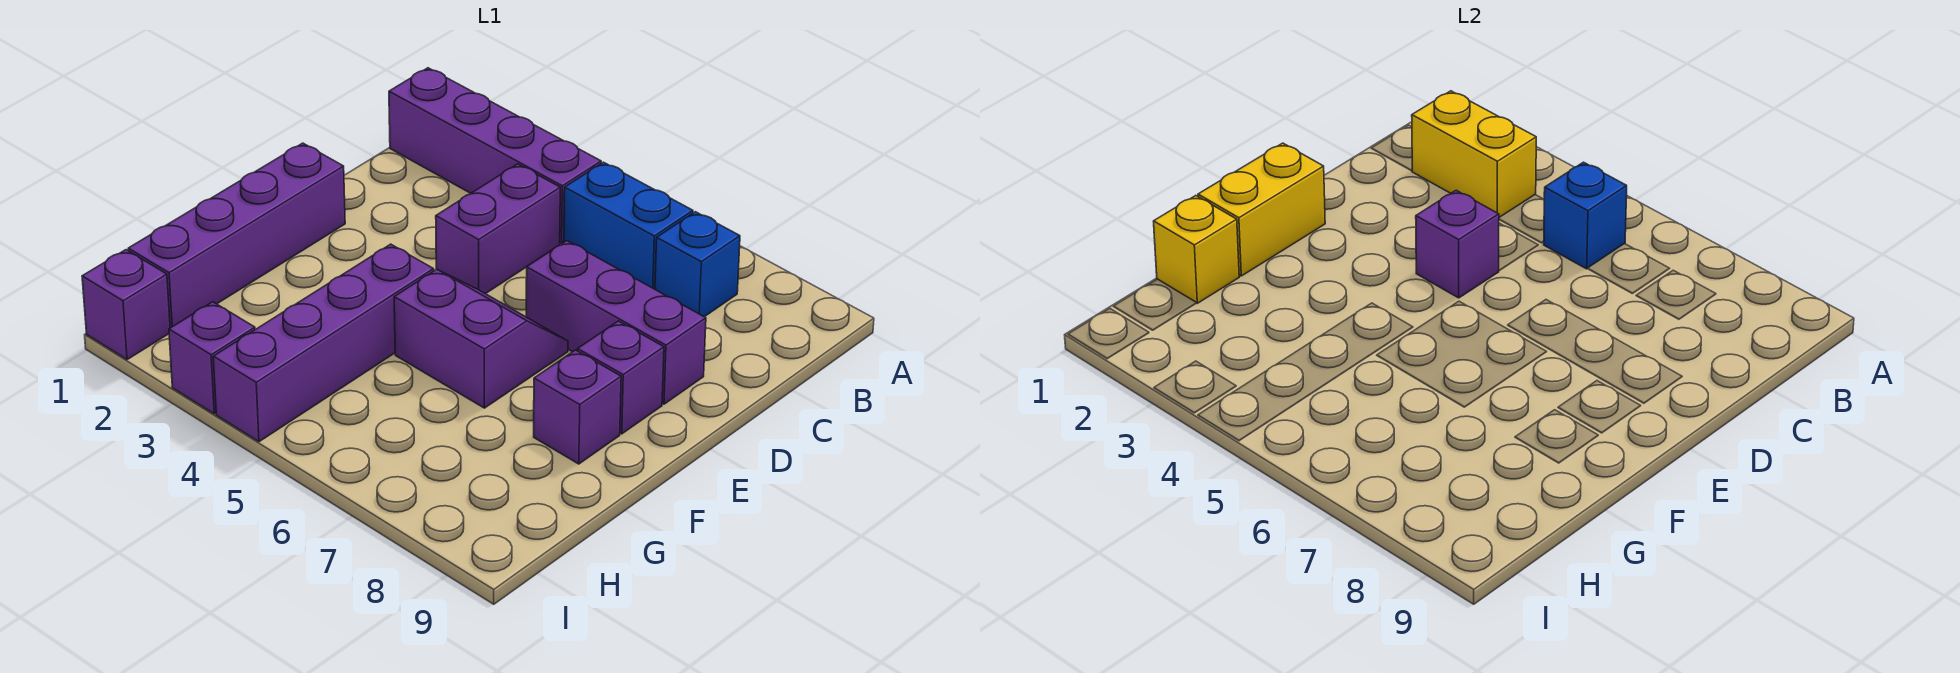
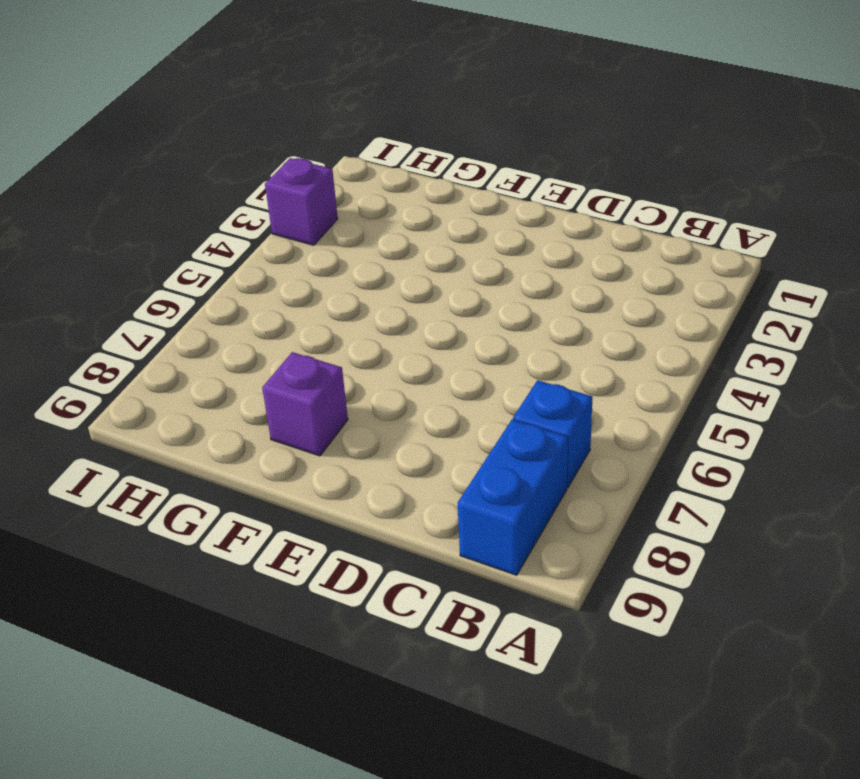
blue 1x2 brick [458,420,568,575] -> blue 1x2 brick moved to [564,162,693,289]
none -> purple 1x4 brick [389,68,601,244]
none -> purple 1x2 brick [436,164,560,294]
none -> purple 1x3 brick [526,241,706,404]

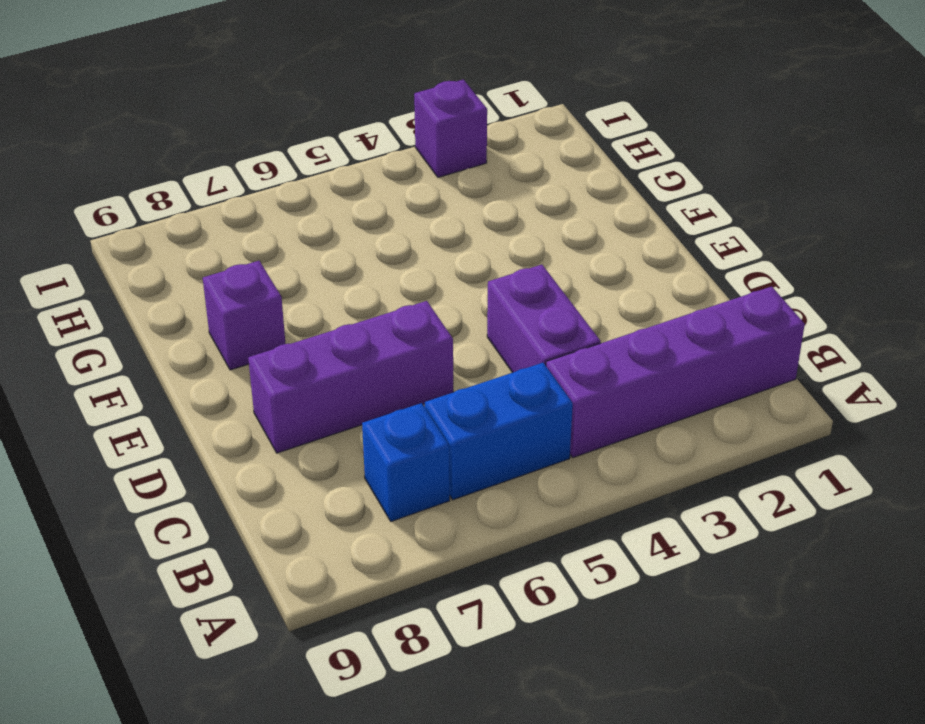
none -> purple 1x4 brick [128,143,345,328]
none -> purple 2x2 slope [394,269,568,408]
none -> purple 1x1 brick [578,321,664,434]

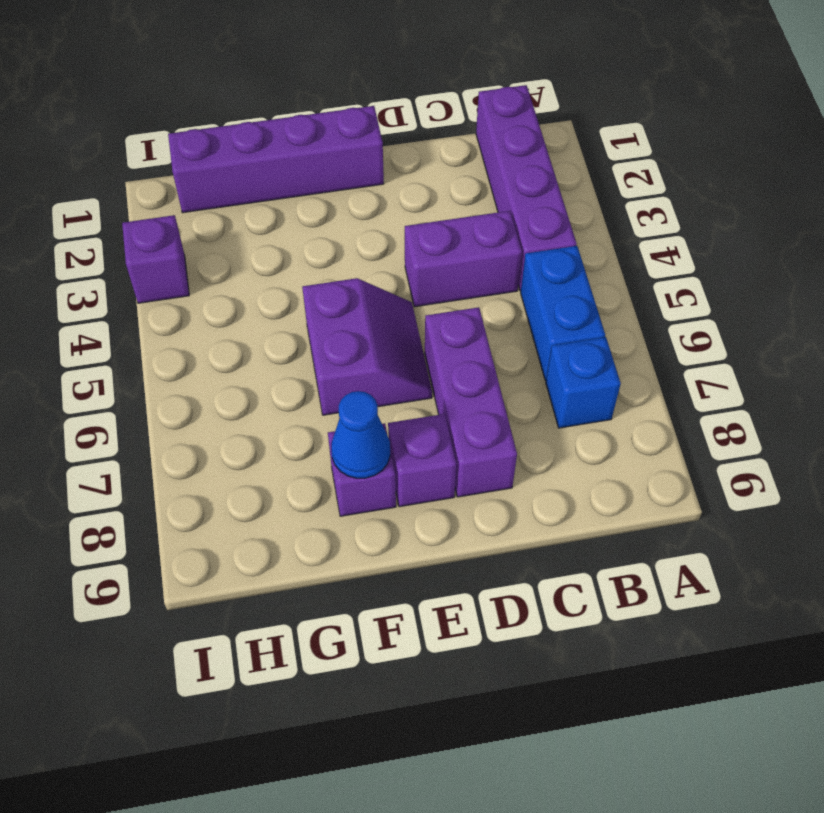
blue 1x1 cone [331,391,390,478] -> none
none -> purple 1x4 brick [213,244,434,442]
none -> purple 1x1 brick [82,250,170,360]
none -> yellow 1x2 brick [1412,91,1536,217]

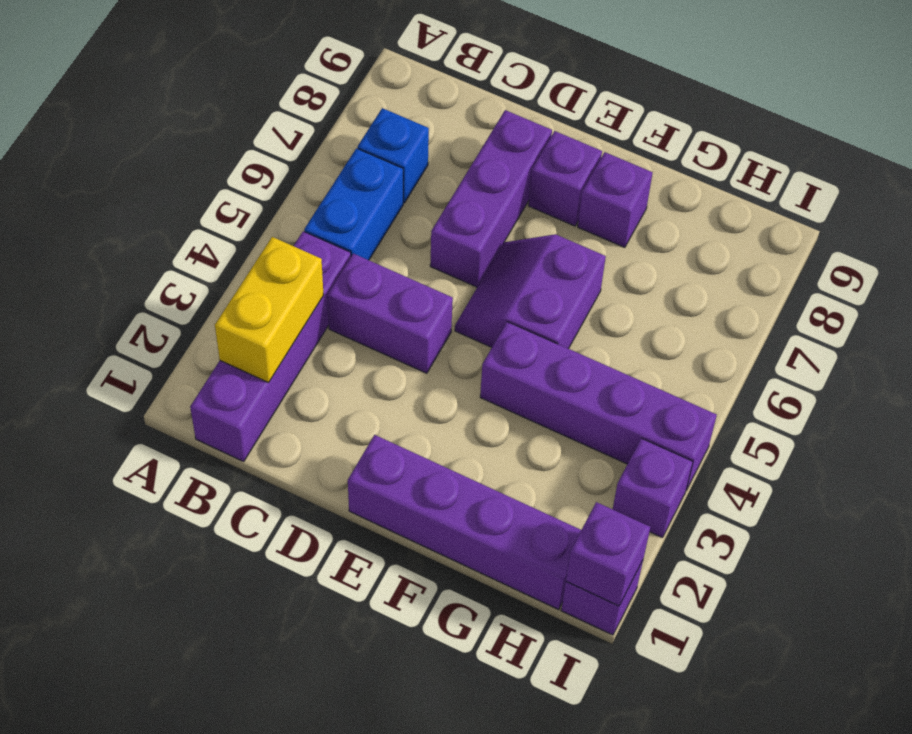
purple 1x1 brick [566,502,650,606] -> purple 1x1 brick moved to [1416,190,1499,298]
none -> blue 1x1 brick [1544,162,1627,269]
none -> yellow 1x2 brick [1198,143,1325,276]
none -> yellow 1x1 brick [1154,196,1239,303]

